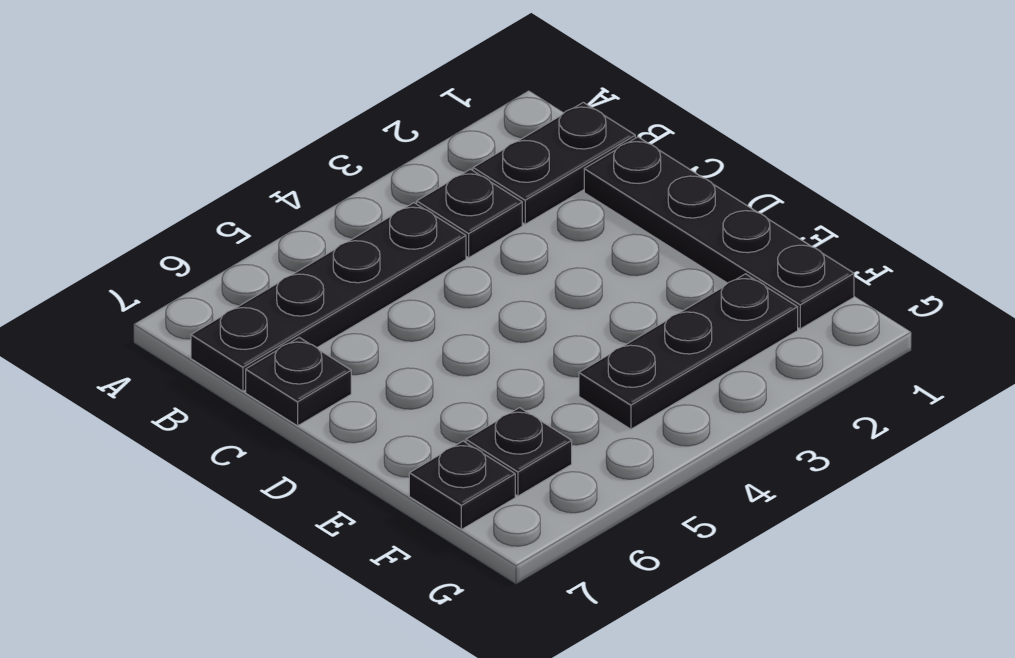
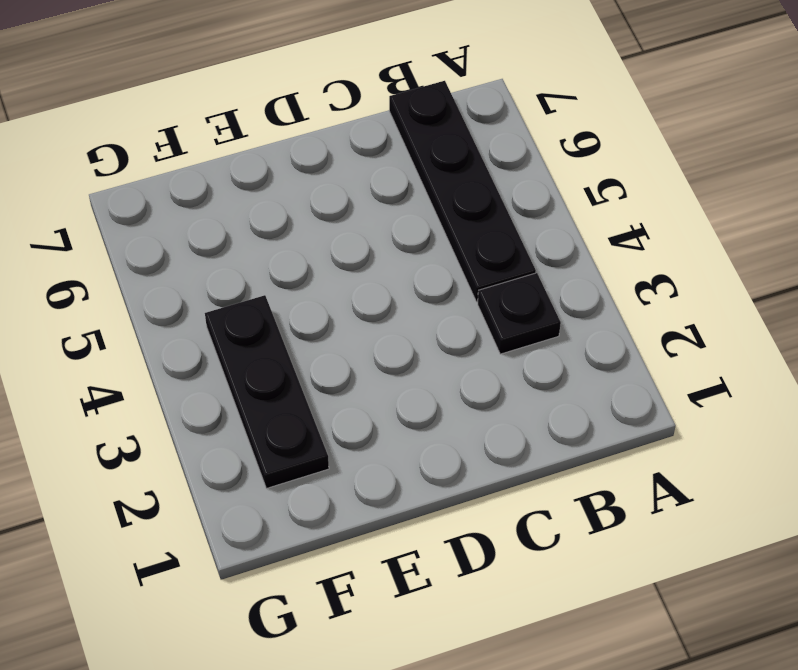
none -> black 1x2 plate [473,102,635,224]
none -> black 1x4 plate [584,137,854,329]

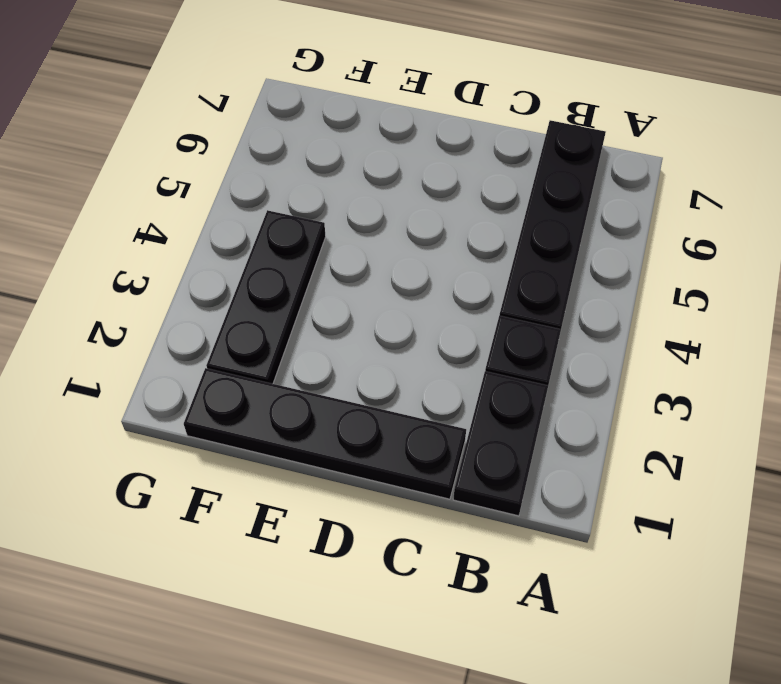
none -> black 1x1 plate [246,337,351,426]
none -> black 1x1 plate [466,408,572,496]

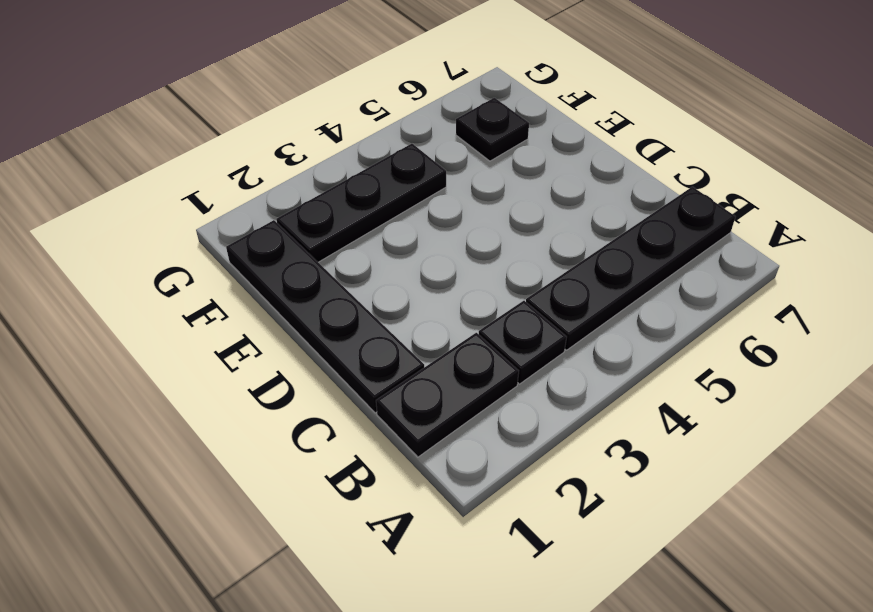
none -> black 1x1 plate [246,337,351,426]
none -> black 1x1 plate [409,441,515,529]

